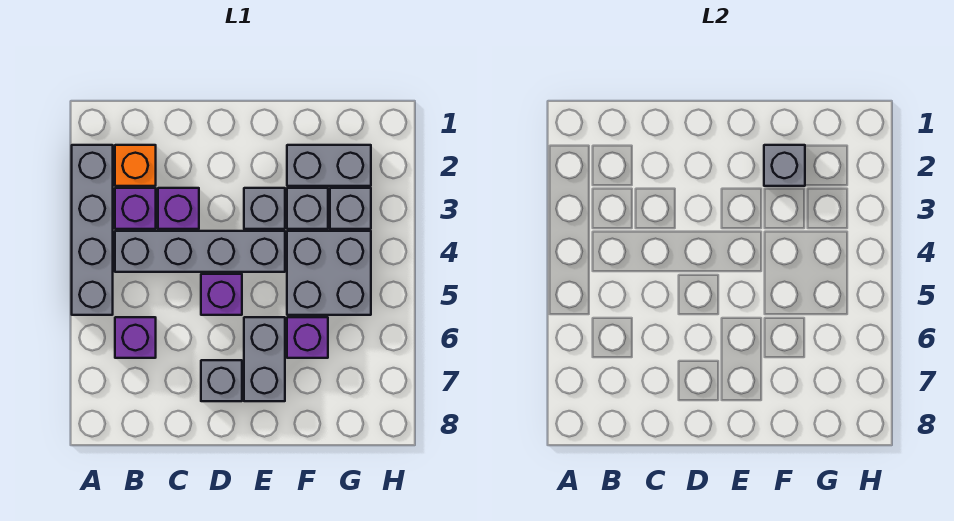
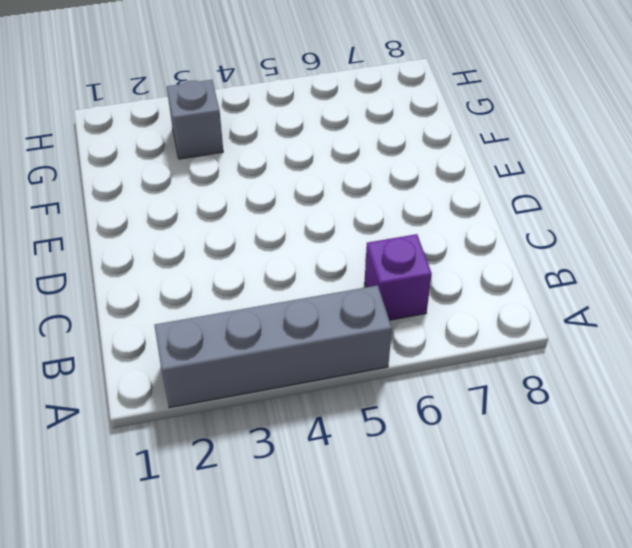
none -> orange 1x1 brick [115,145,156,186]
none -> purple 1x1 brick [115,188,156,229]
none -> grey 1x4 brick [115,231,285,272]

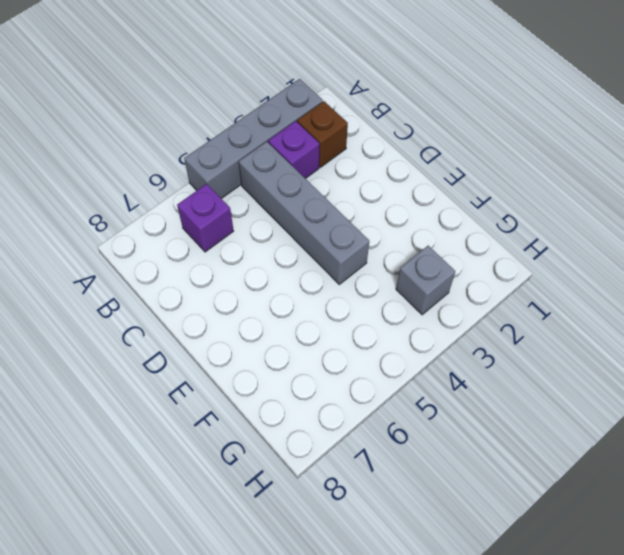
brown 1x1 brick [297,101,348,167] -> orange 1x1 brick [115,145,156,186]
none -> purple 1x1 brick [158,188,199,229]
none -> purple 1x1 brick [201,274,242,315]
none -> grey 1x1 brick [201,360,242,401]

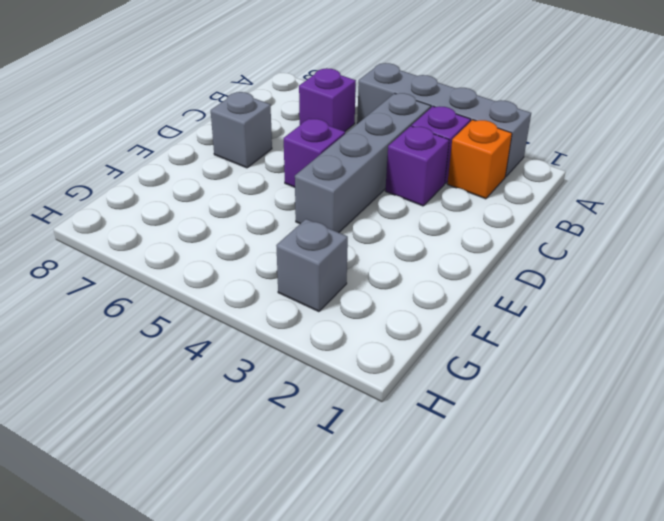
none -> grey 1x1 brick [244,188,285,229]
none -> grey 1x2 brick [244,317,285,401]
none -> grey 1x2 brick [287,145,371,186]

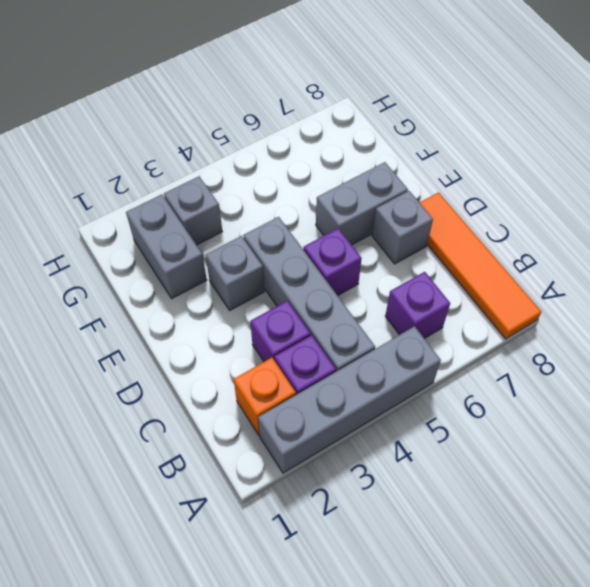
orange 1x4 tile [420,192,541,339] -> none
none -> grey 1x1 brick [287,188,328,229]
none -> grey 2x2 brick [287,231,371,315]
none -> purple 1x1 brick [287,317,328,358]

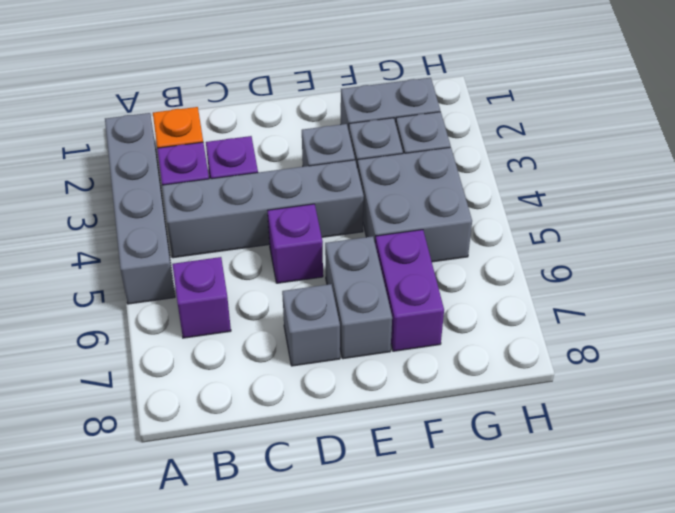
purple 1x2 brick [375,230,444,351] -> purple 1x1 brick [287,317,328,358]
none -> grey 1x1 brick [764,145,805,186]

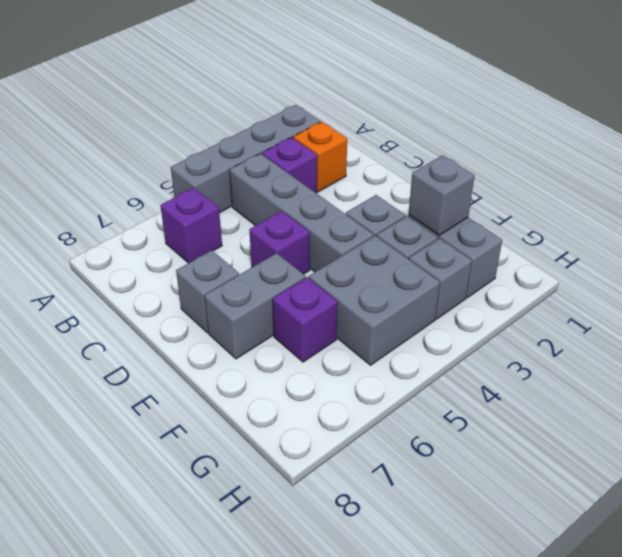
none -> purple 1x1 brick [158,188,199,229]

